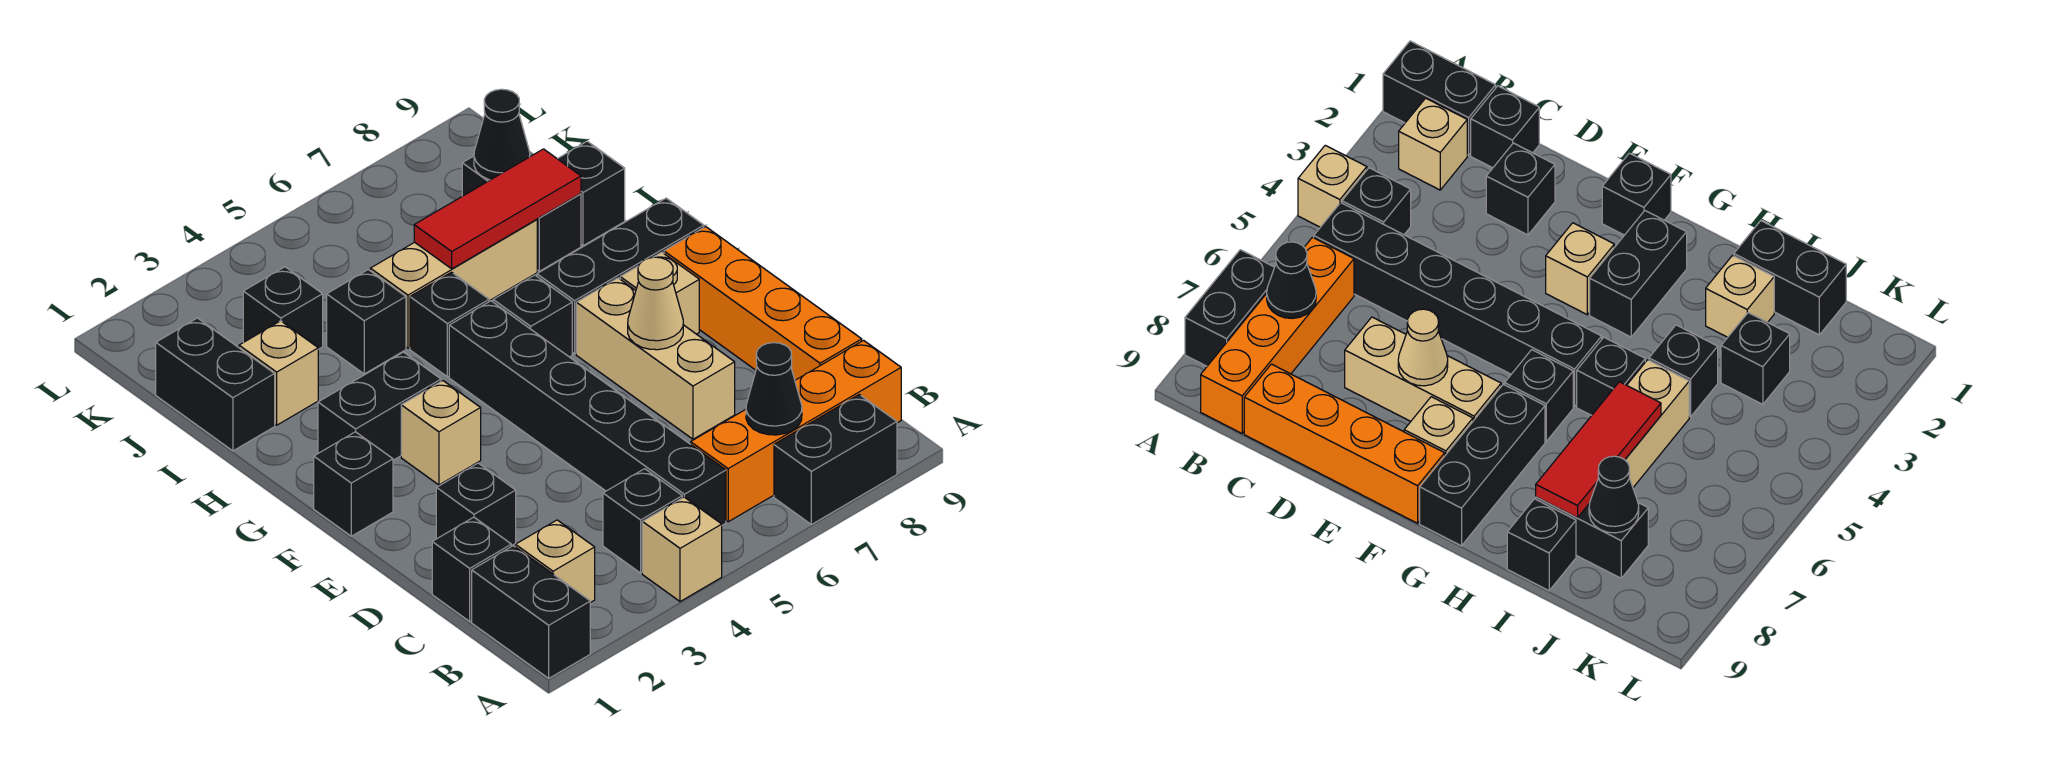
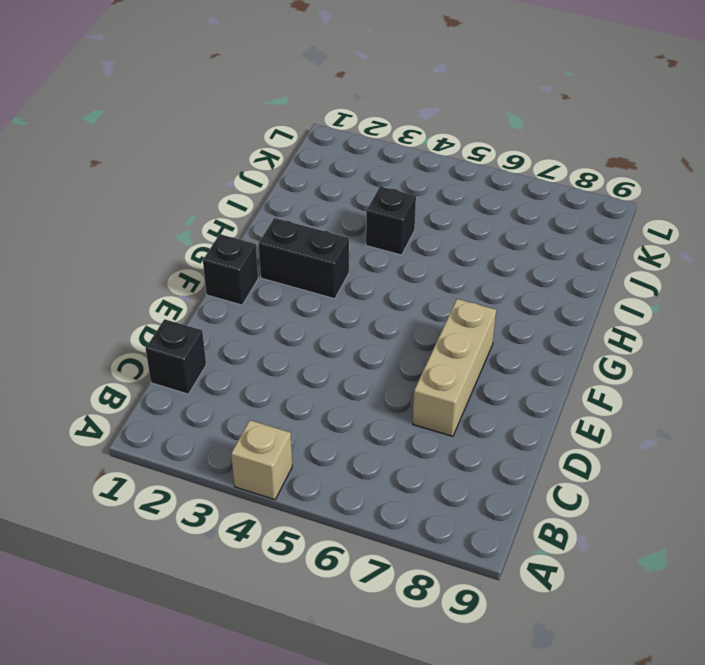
none -> black 1x2 brick [472,546,590,678]
none -> black 1x2 brick [774,395,897,525]
none -> tan 1x1 brick [515,520,595,603]

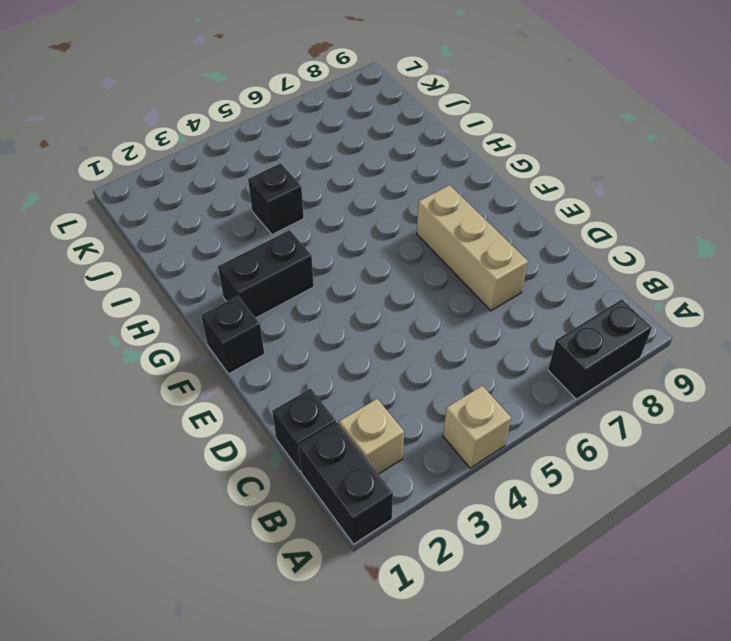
none -> black 1x1 brick [603,469,682,573]
none -> black 1x6 brick [449,301,726,525]
none -> orange 1x4 brick [691,340,901,522]

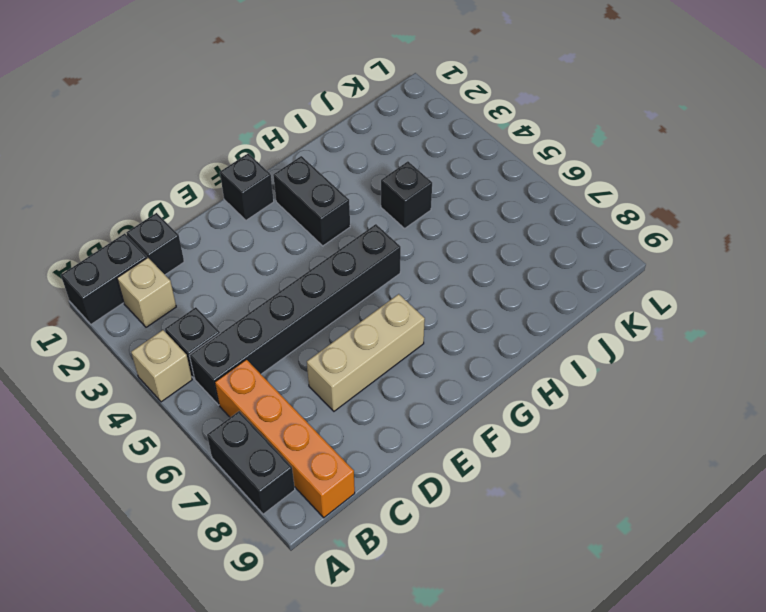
none -> orange 1x4 brick [664,227,862,380]
none -> black 1x1 brick [436,463,516,546]
none -> tan 1x1 brick [401,381,481,485]

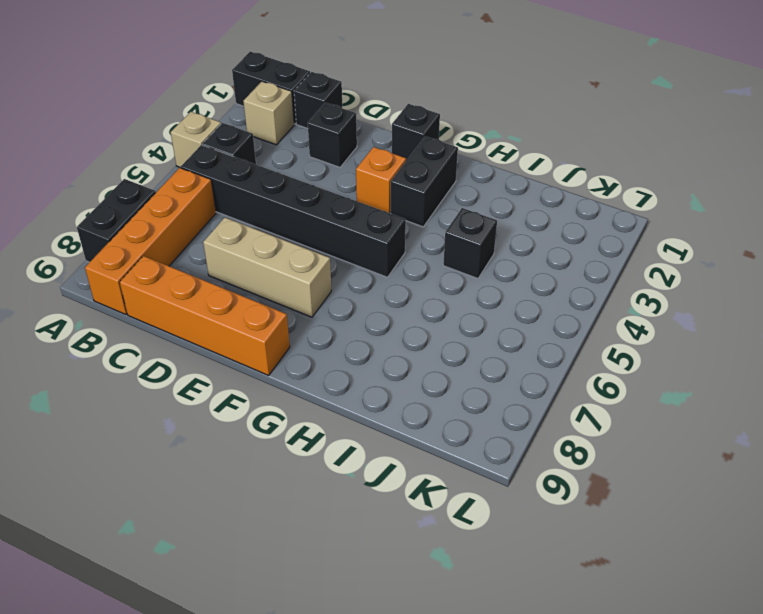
orange 1x1 brick [356,147,406,213] -> tan 1x1 brick [401,381,481,485]
none -> tan 1x1 brick [620,252,699,334]
none -> black 1x1 brick [493,275,572,357]
none -> black 1x3 brick [537,198,704,354]

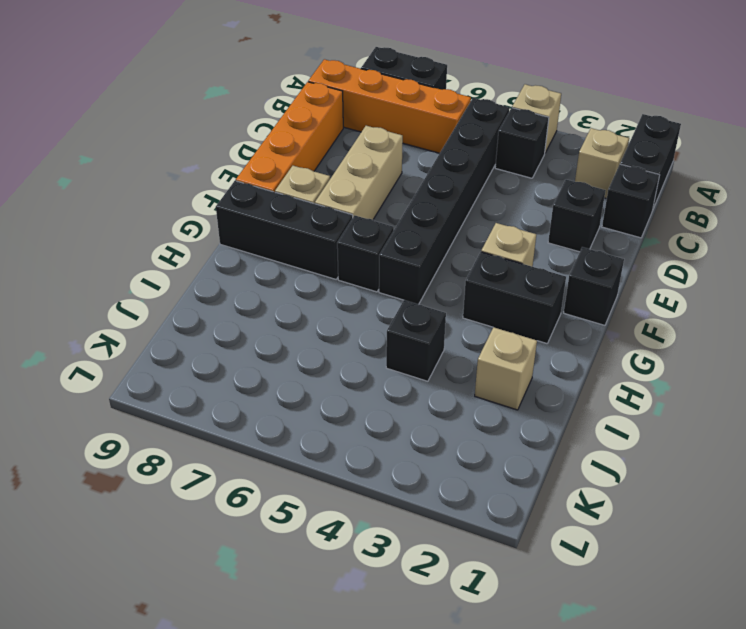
none -> black 1x1 brick [410,272,489,377]
none -> black 1x2 brick [156,318,275,451]
none -> tan 1x3 brick [370,219,537,348]

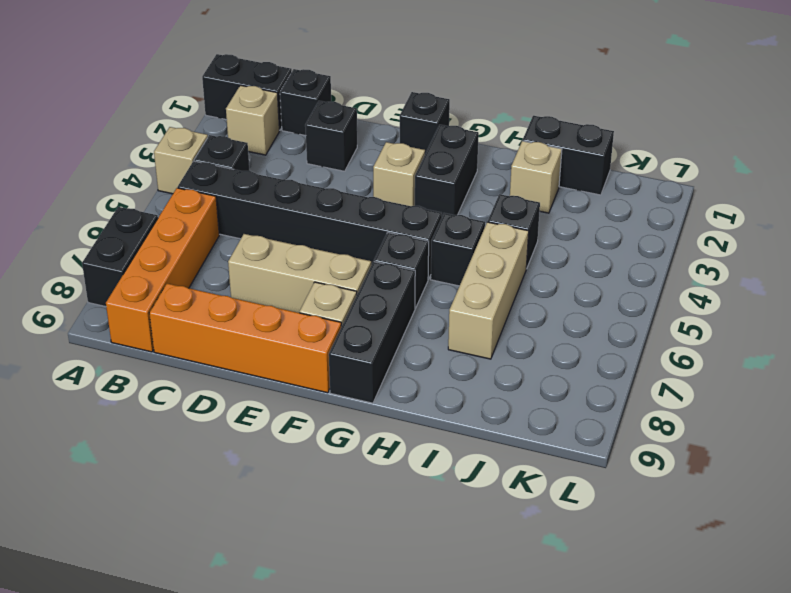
none -> black 1x2 brick [462,156,581,271]
none -> black 1x1 brick [558,141,625,246]
none -> black 1x1 brick [243,267,323,349]

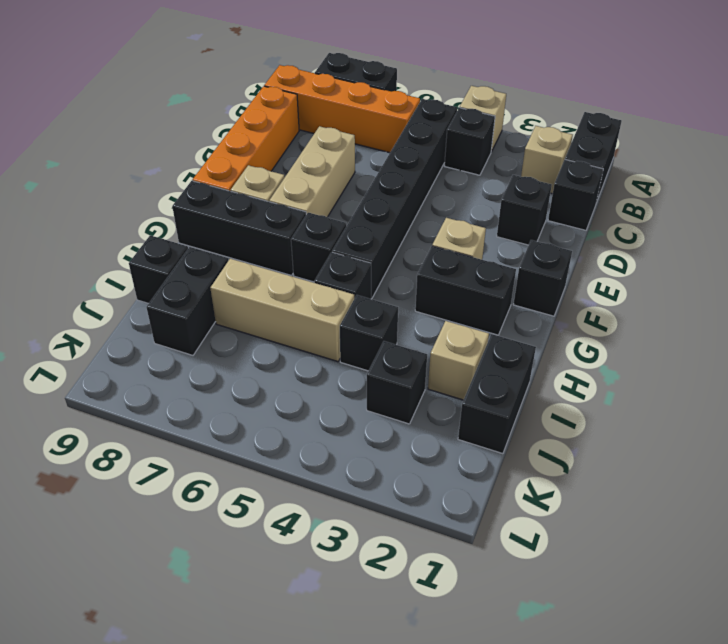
none -> black 1x1 cone [746,343,802,435]
none -> tan 1x1 cone [628,257,683,350]
none -> red 1x3 tile [414,149,581,269]

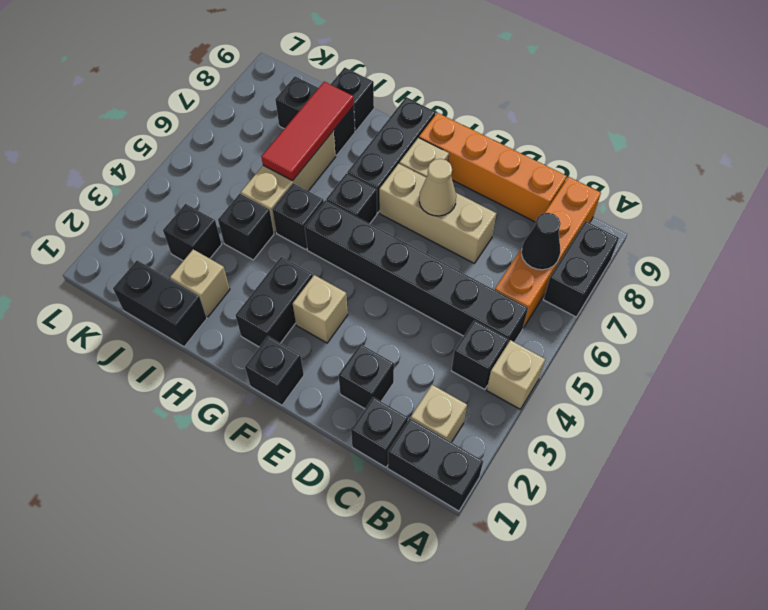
none -> black 1x1 cone [474,89,530,180]

